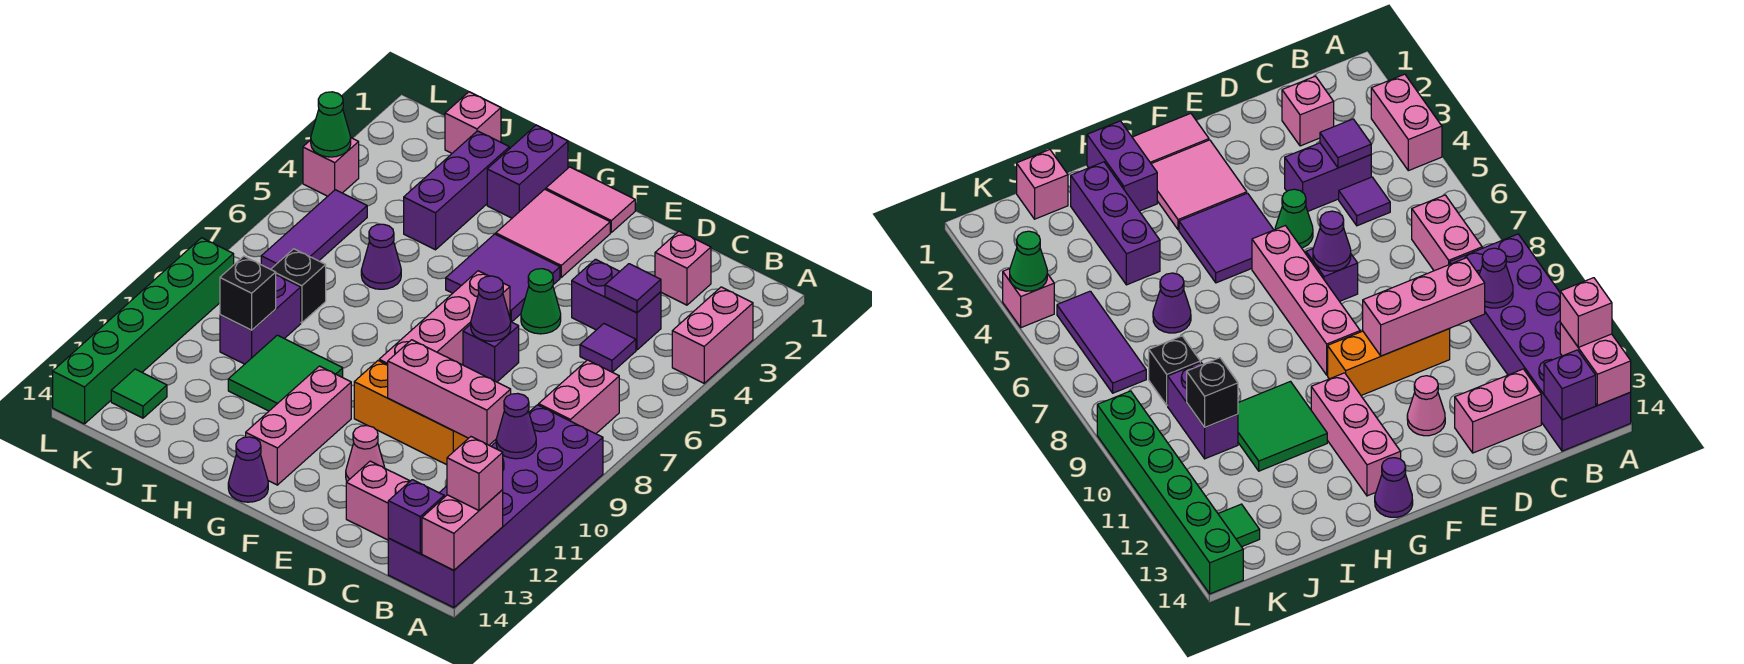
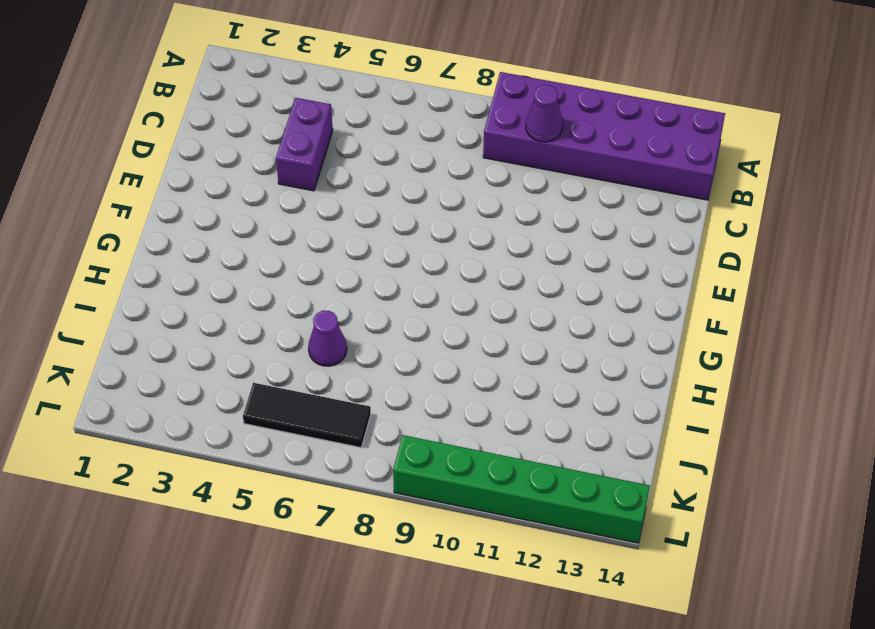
black 1x3 tile [243,383,371,448] -> purple 1x3 tile [261,190,367,269]
none -> pink 1x2 brick [672,287,753,383]
none -> pink 1x2 brick [539,360,619,434]
none -> pink 1x1 brick [655,231,711,305]
none -> purple 1x1 tile [580,324,636,372]

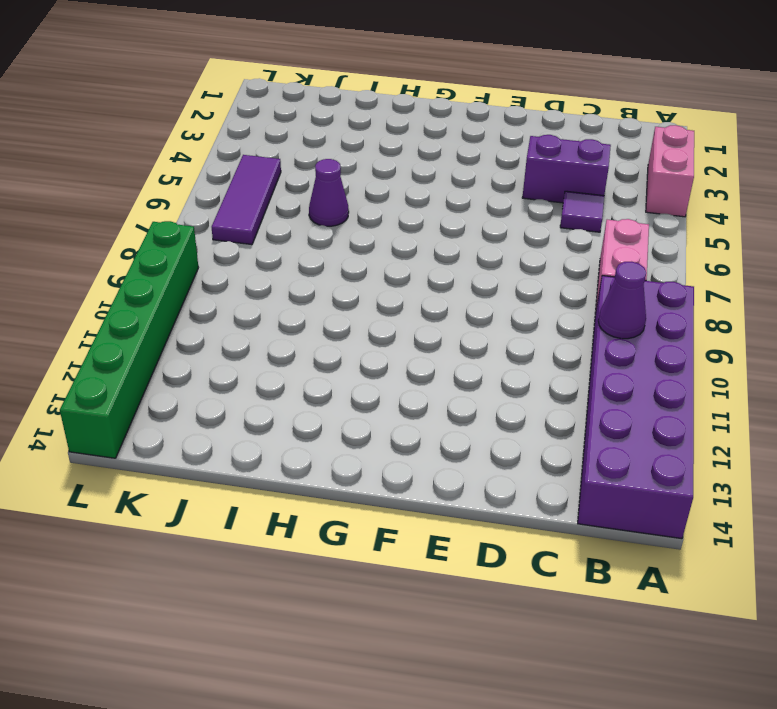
none -> pink 1x1 brick [655,231,711,305]
none -> pink 1x2 brick [346,461,410,540]
none -> orange 1x3 brick [354,361,468,465]
none -> green 1x1 cone [521,269,561,334]

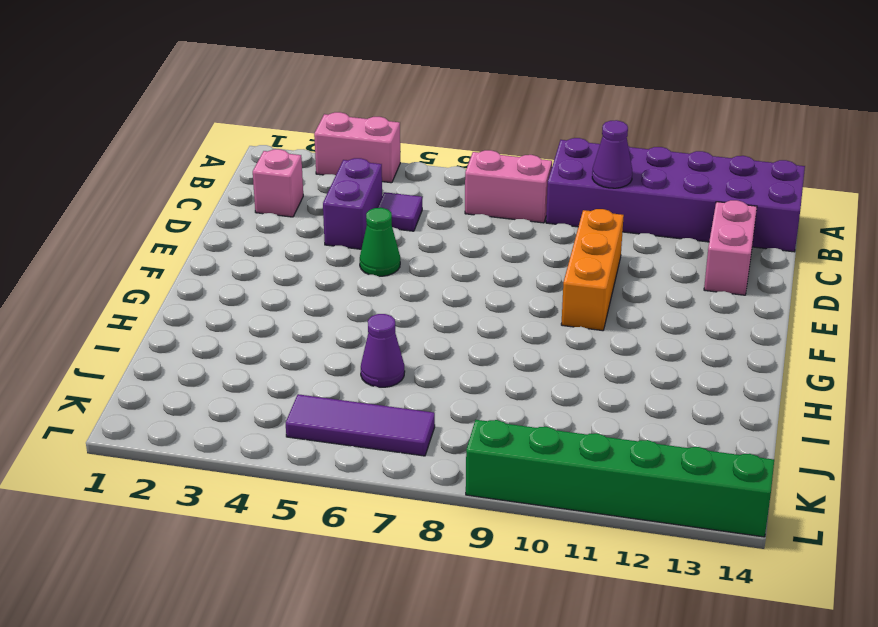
none -> purple 1x1 brick [463,322,519,382]
none -> pink 1x1 cone [346,426,385,481]
none -> pink 1x2 tile [546,167,635,232]
none -> pink 2x2 tile [496,189,610,277]

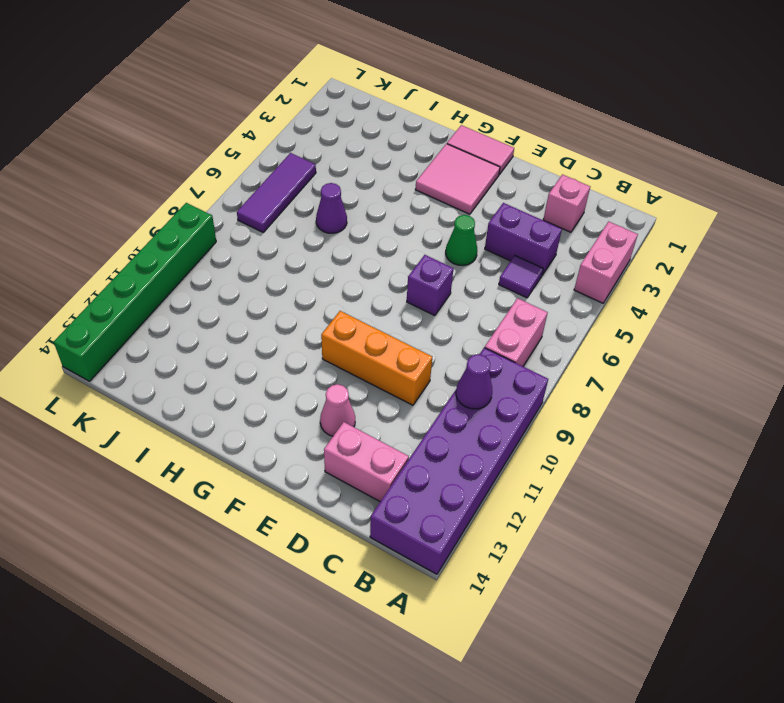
none -> purple 2x2 tile [446,234,560,322]
none -> pink 1x4 brick [379,271,510,365]
none -> pink 1x3 brick [246,366,351,485]
none -> purple 1x1 cone [228,437,268,502]

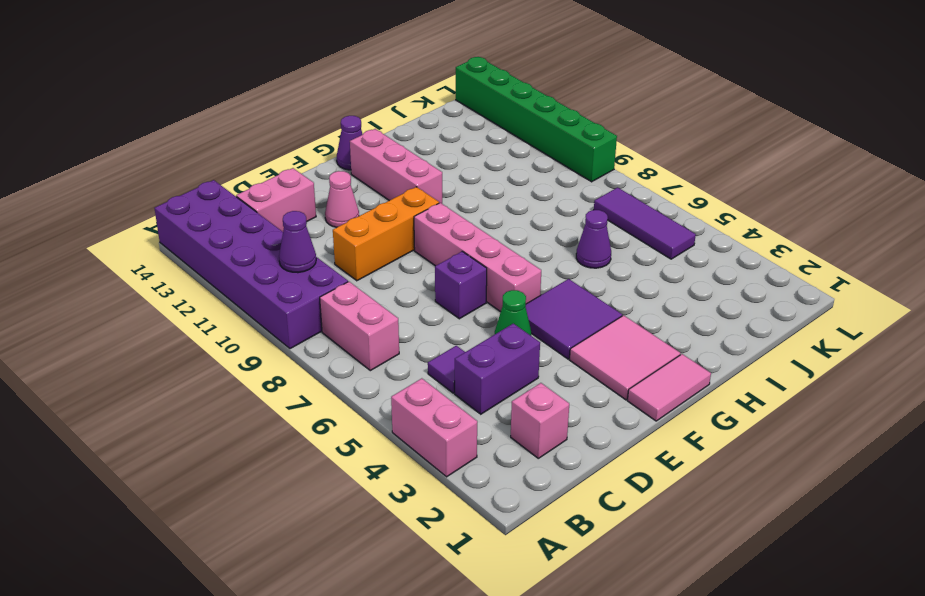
none -> purple 1x2 brick [487,125,568,218]
none -> green 2x2 tile [228,335,343,411]
none -> purple 1x3 brick [404,131,509,250]
none -> pink 1x1 brick [445,92,501,153]

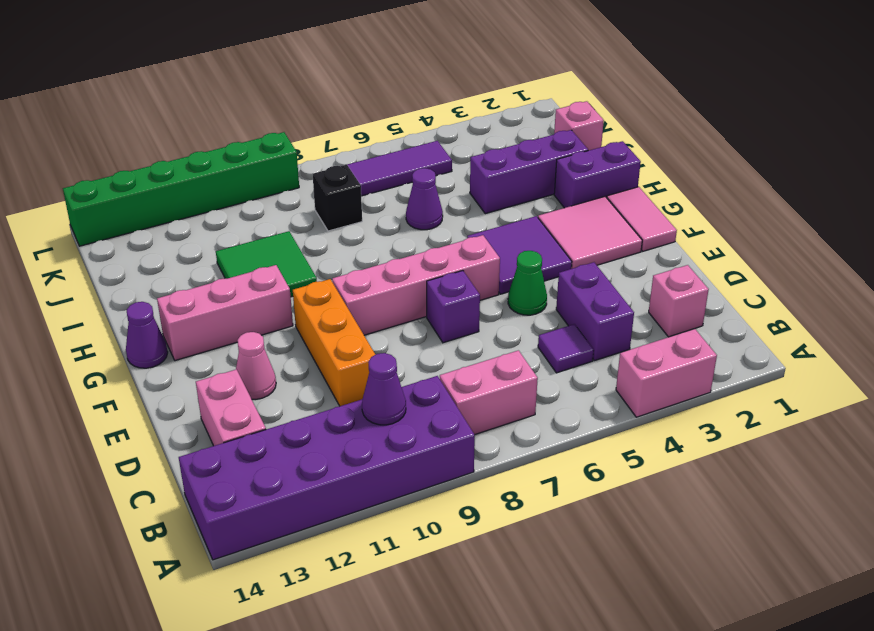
none -> purple 1x2 brick [220,275,301,364]
none -> green 1x1 tile [111,369,167,418]
none -> pink 1x1 brick [303,138,359,196]
none -> pink 1x2 brick [422,490,503,570]

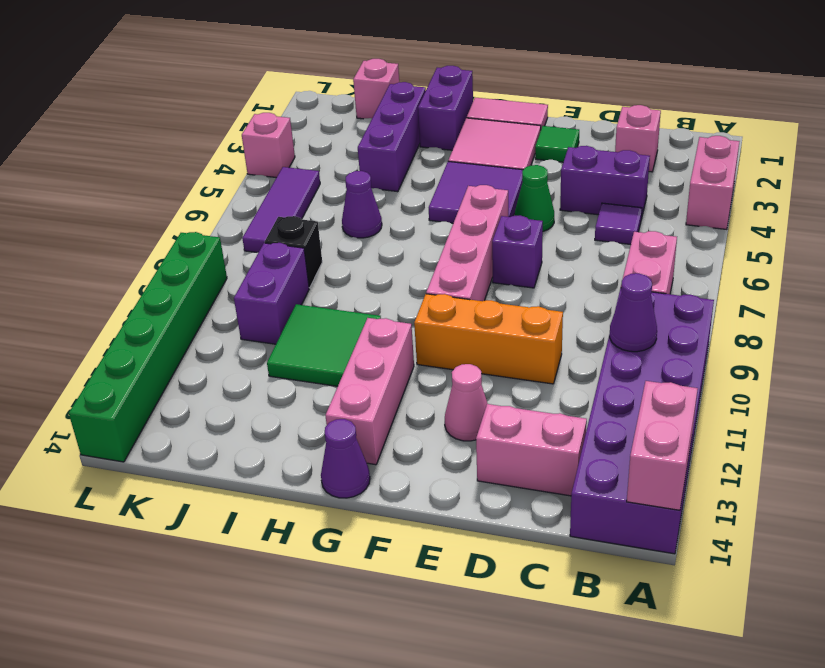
green 1x1 tile [535,126,579,162] -> green 1x1 tile moved to [111,369,167,418]
none -> purple 1x1 brick [388,480,444,553]
none -> purple 1x1 tile [605,264,661,313]
none -> pink 1x3 brick [388,340,511,445]
none -> purple 1x1 cone [471,276,511,341]

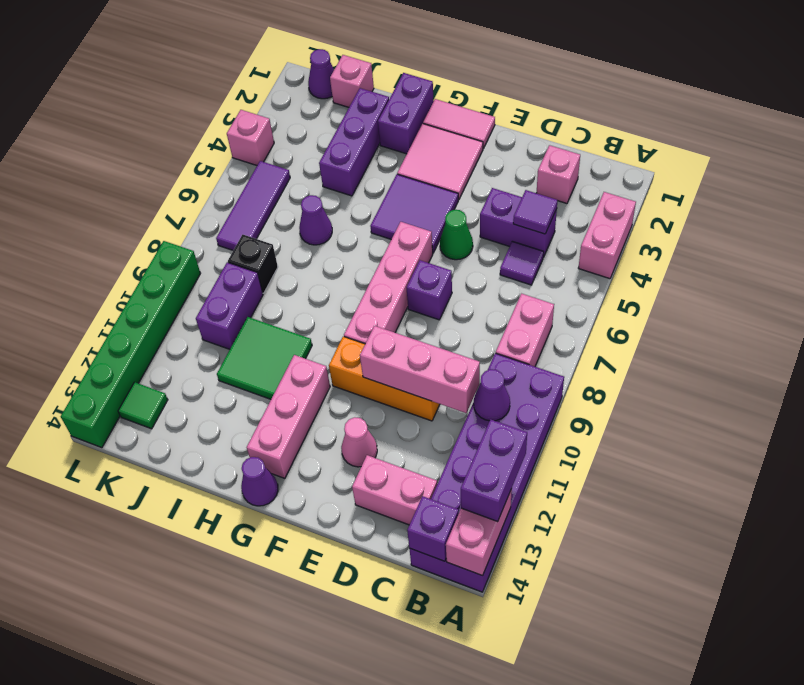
purple 1x2 brick [461,419,527,522] -> pink 1x1 brick [447,437,503,510]
purple 1x1 cone [308,49,334,99] -> purple 1x1 cone moved to [471,276,511,341]
none -> black 1x1 brick [220,256,276,330]
none -> green 1x1 cone [311,92,351,157]

